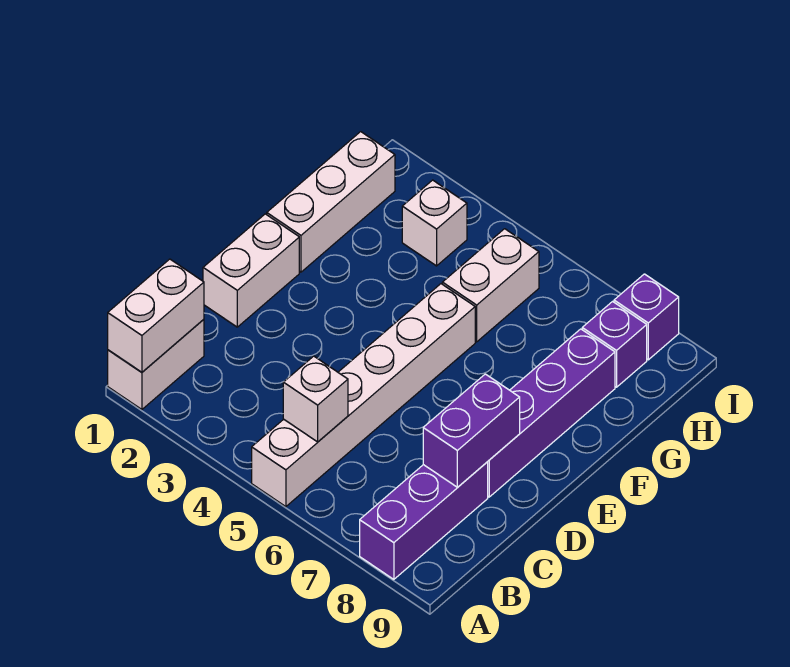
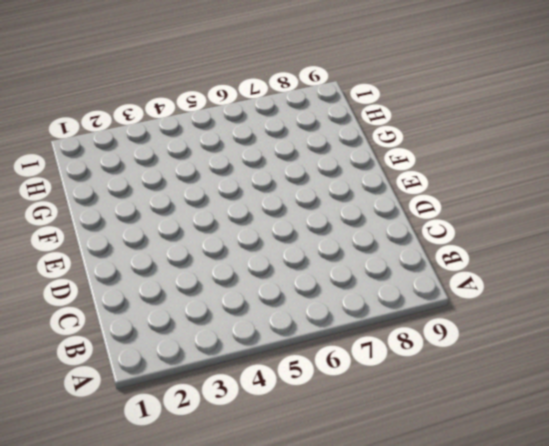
none -> white 1x2 brick [108,319,204,409]
none -> white 1x6 brick [252,284,475,507]
none -> purple 1x3 brick [360,462,488,579]

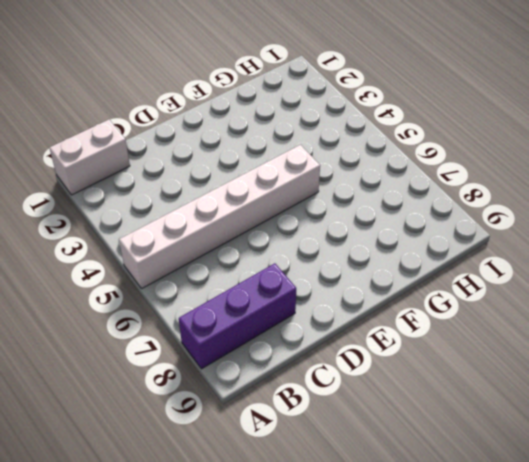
none -> white 1x2 brick [203,214,299,327]
none -> purple 1x4 brick [488,329,615,497]
none -> white 1x3 brick [267,132,395,272]

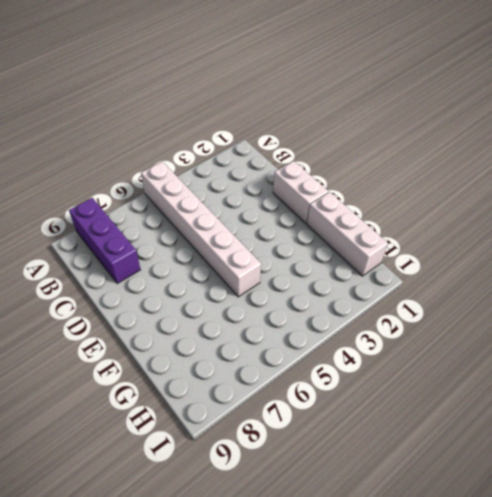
none -> white 1x2 brick [108,319,204,409]
none -> purple 1x4 brick [488,329,615,497]
none -> white 1x2 brick [442,229,539,342]

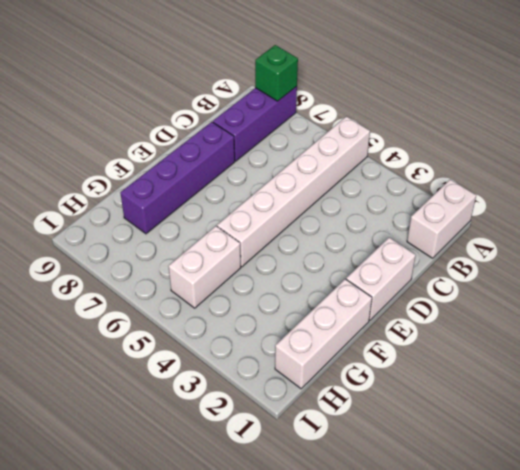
green 1x1 brick [255,45,298,101] -> none
none -> white 1x1 brick [402,180,467,266]
none -> purple 1x1 brick [582,302,647,387]
none -> purple 1x1 brick [614,274,679,360]

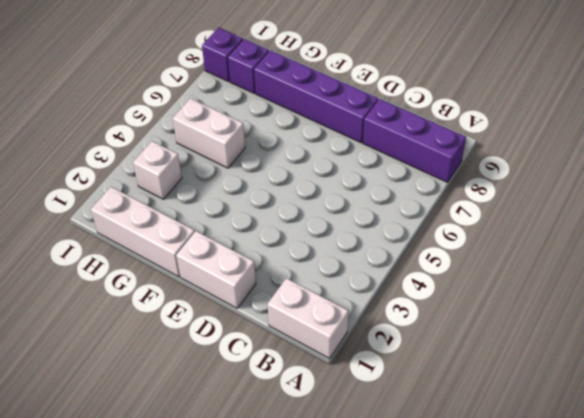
none -> white 1x6 brick [252,284,475,507]
none -> white 1x2 brick [108,259,204,372]
none -> white 1x1 brick [283,356,348,442]

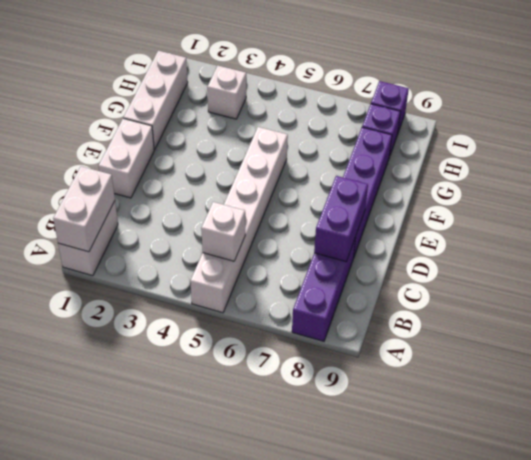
none -> white 1x2 brick [442,229,539,342]

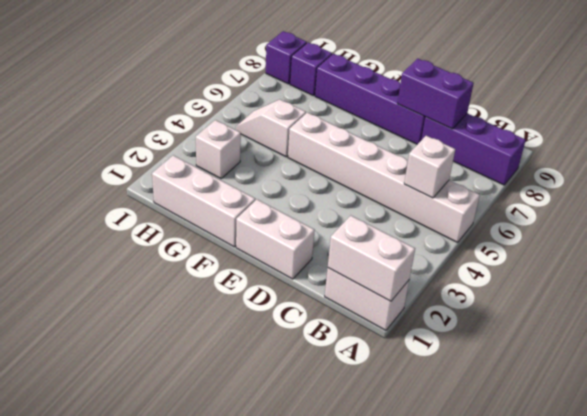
white 1x2 slope [236,100,306,157] -> white 1x2 brick [442,229,539,342]

